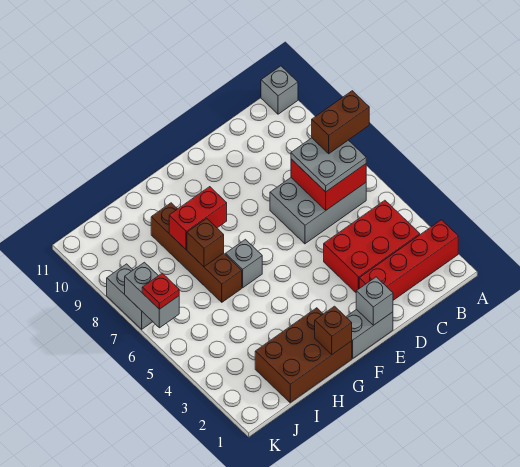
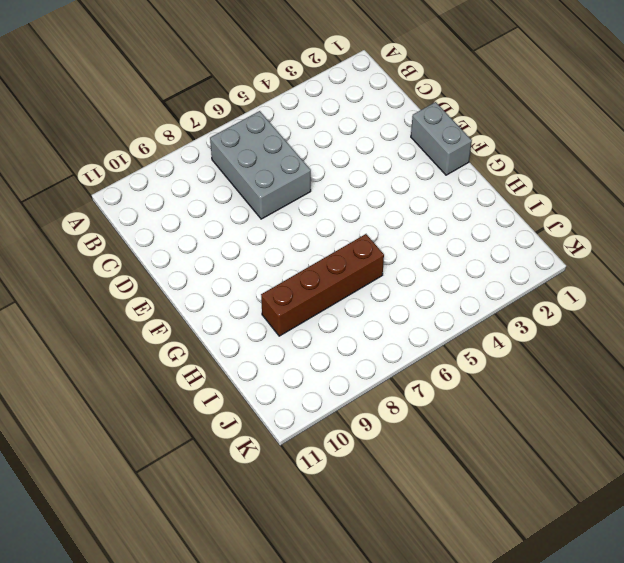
none -> red 1x4 brick [359,220,458,300]
none -> grey 1x1 brick [261,66,298,114]
none -> red 2x3 brick [324,200,420,292]

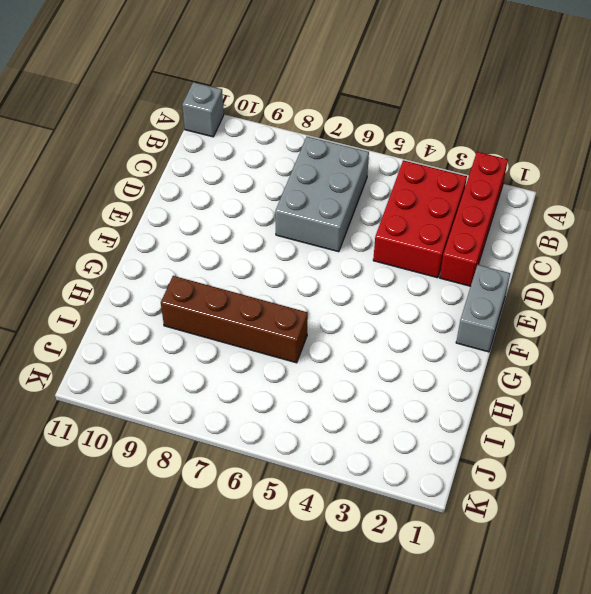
none -> brown 2x3 brick [255,308,352,403]
none -> grey 1x1 brick [226,239,262,288]
none -> grey 1x2 brick [107,264,153,329]

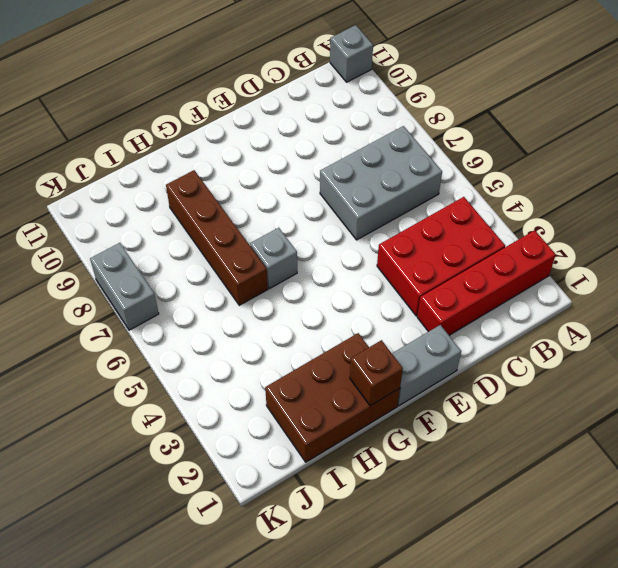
none -> red 2x2 brick [291,159,366,210]
none -> grey 1x1 brick [356,277,393,325]
none -> red 1x2 brick [169,187,227,250]

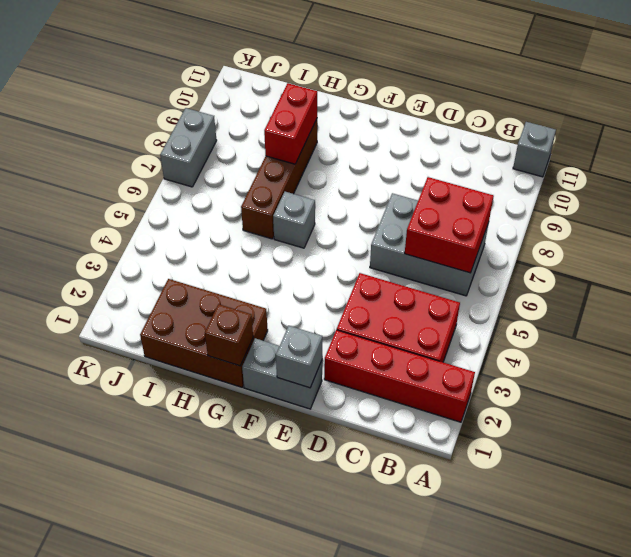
red 1x2 brick [264,83,317,164] -> red 1x2 brick turned to [169,187,227,250]
none -> brown 1x1 brick [187,218,224,267]
none -> grey 1x2 brick [125,262,179,328]
none -> grey 2x2 plate [291,138,366,192]

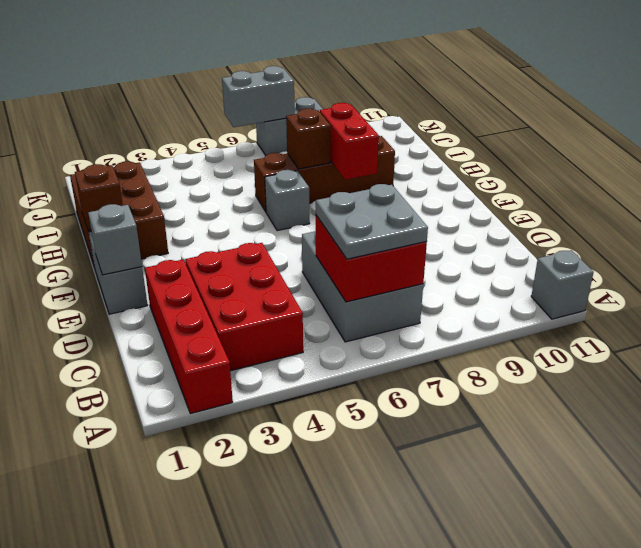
none -> red 1x1 plate [142,273,179,309]
none -> brown 1x2 brick [312,91,369,154]

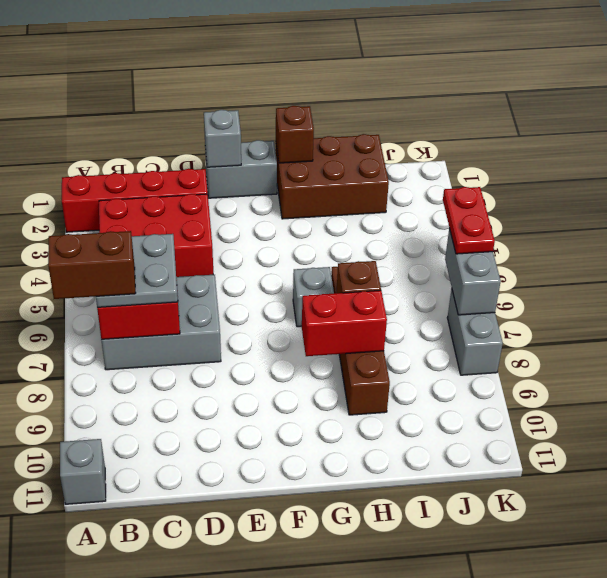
red 1x2 plate [443,187,495,254] -> red 1x1 plate [142,273,179,309]

